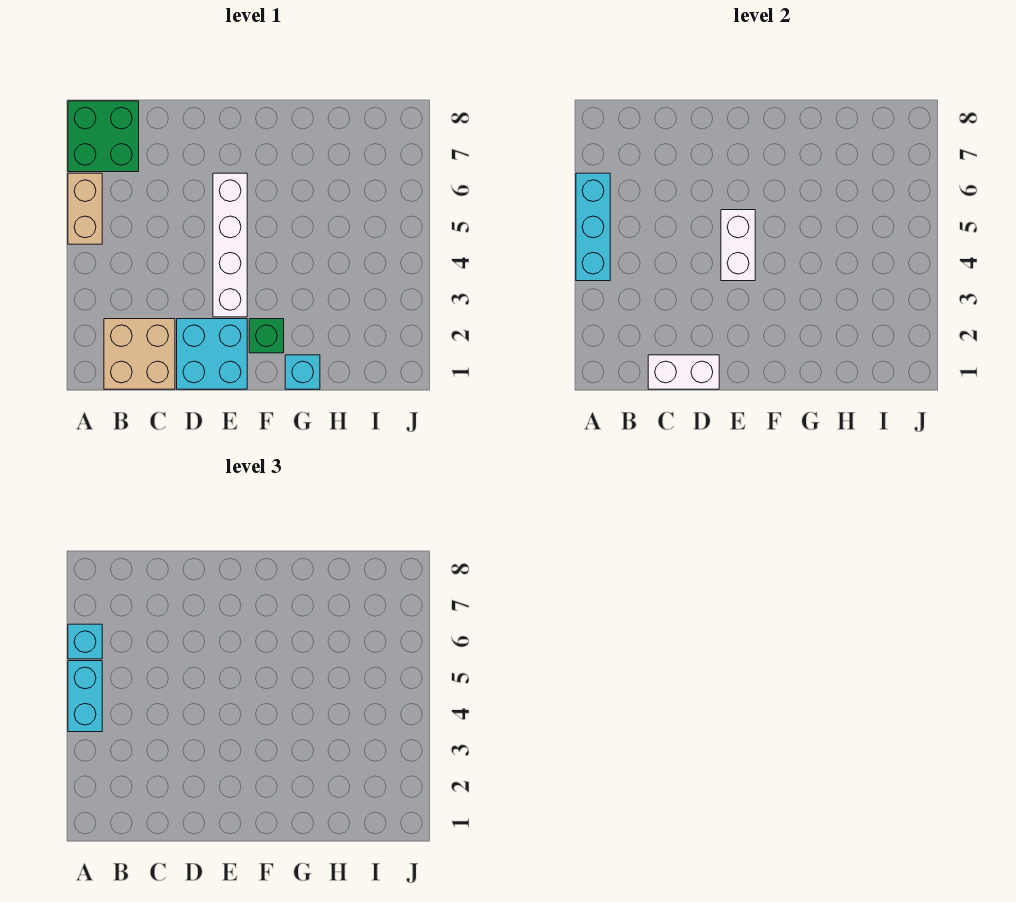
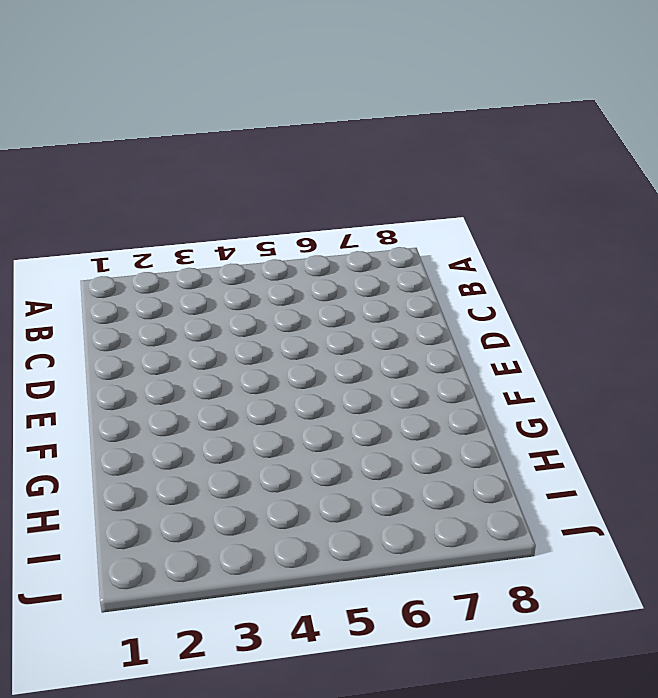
none -> tan 1x2 brick [68,173,102,244]
none -> green 2x2 brick [68,101,139,172]
none -> tan 2x2 brick [104,319,175,389]

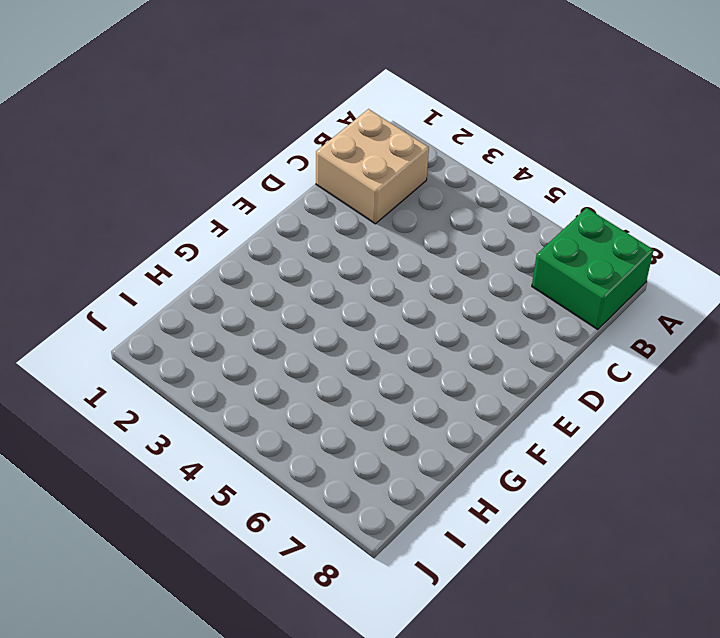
none -> tan 1x2 brick [68,173,102,244]
none -> cyan 2x2 brick [177,319,247,389]
none -> white 1x4 brick [213,173,247,317]

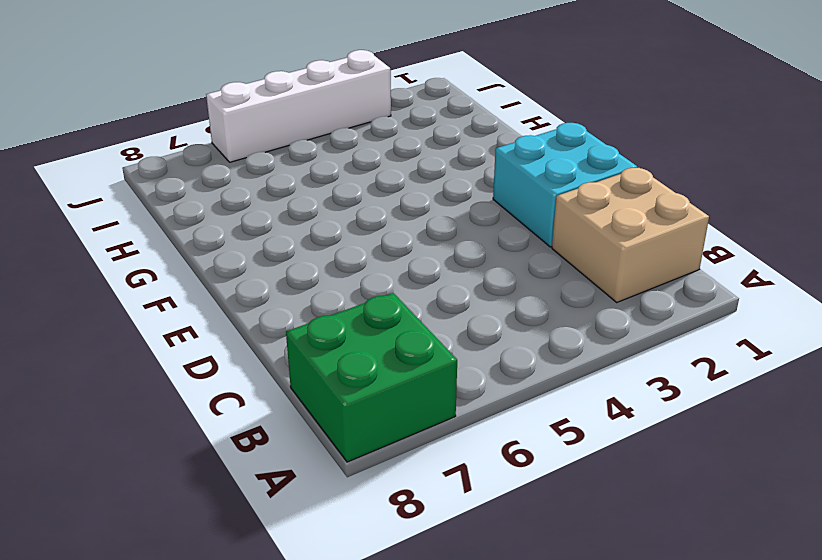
white 1x4 brick [206,50,391,162] -> white 1x4 brick moved to [213,173,247,317]
none -> tan 1x2 brick [68,173,102,244]
none -> green 1x1 brick [249,319,284,353]
none -> cyan 1x1 brick [285,355,320,389]

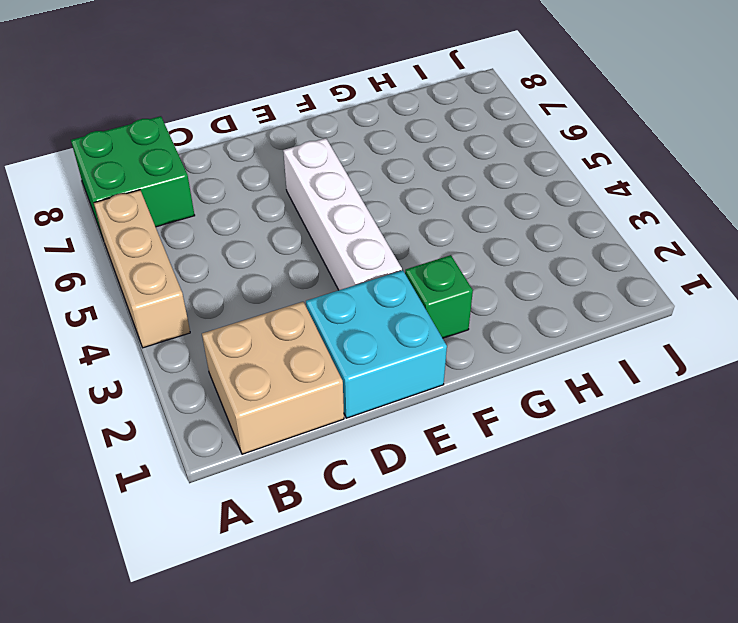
tan 1x3 brick [94,190,190,348] -> tan 1x2 brick [68,173,102,244]
none -> cyan 1x1 brick [285,355,320,389]
none -> cyan 1x3 brick [576,173,610,281]
none -> white 1x2 brick [648,355,719,389]

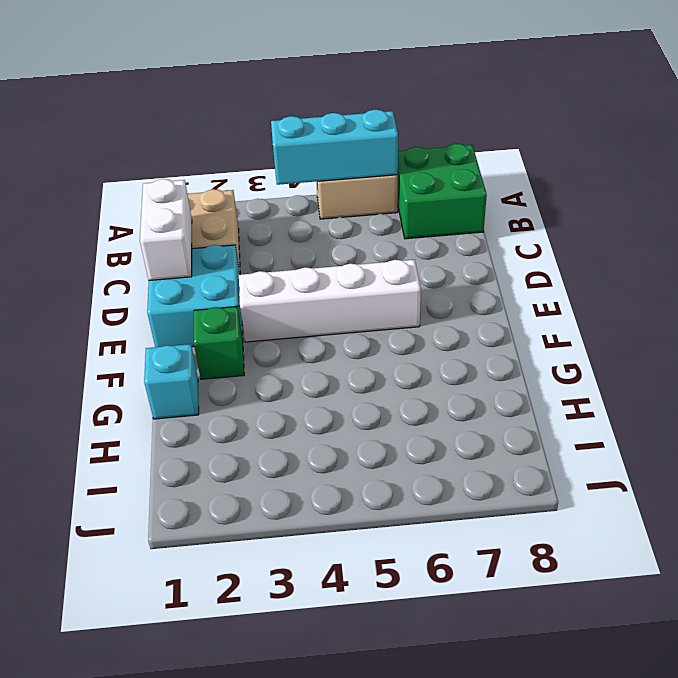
none -> white 1x2 brick [721,210,755,281]
none -> cyan 1x2 brick [68,661,102,732]
none -> cyan 1x1 brick [68,624,102,659]

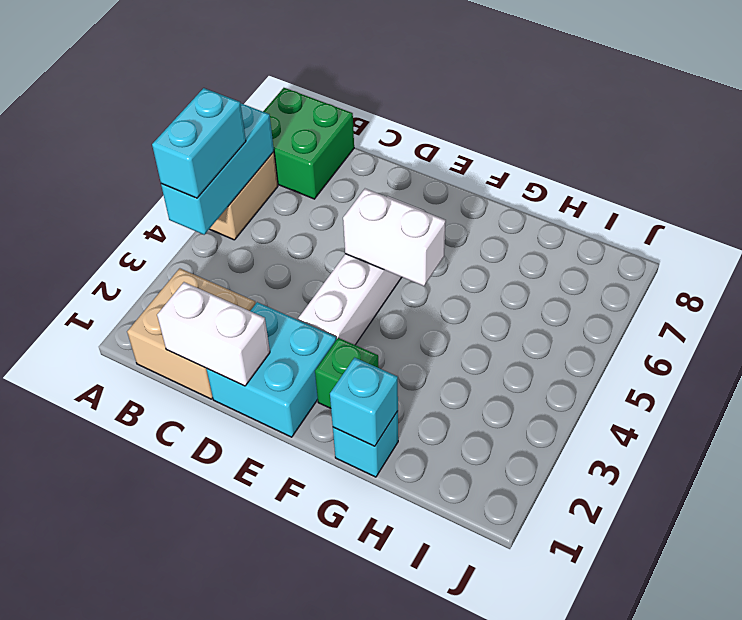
white 1x2 brick [343,189,446,286] -> white 1x2 brick turned to [721,210,755,281]
cyan 1x1 brick [330,358,398,446] -> cyan 1x1 brick moved to [68,624,102,659]

